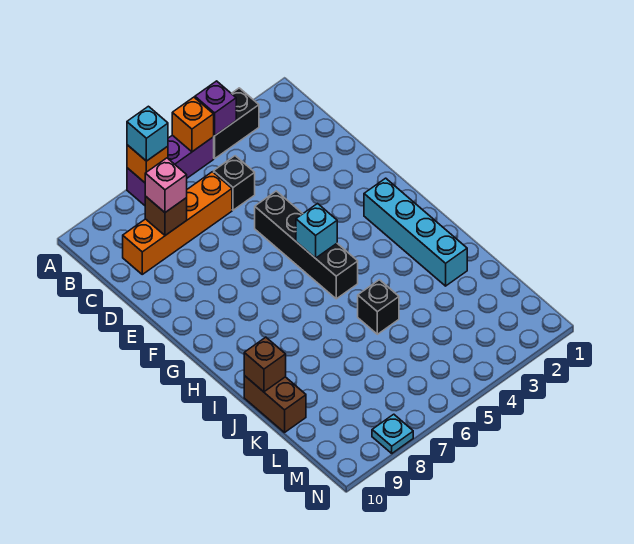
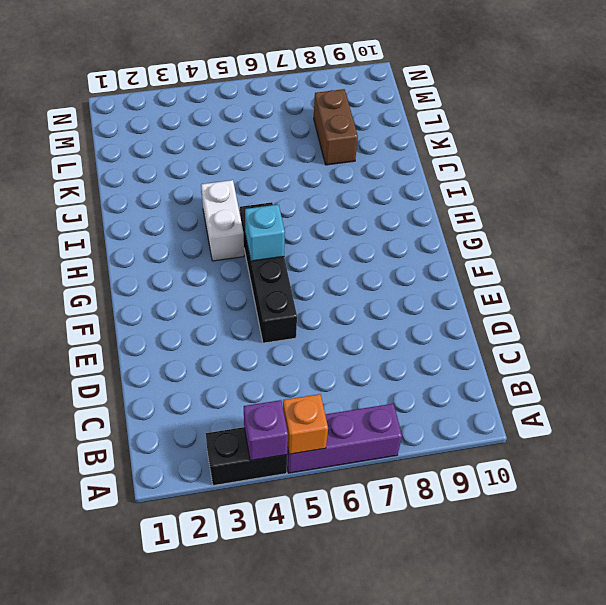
white 1x2 brick [201,180,244,261] -> none
brown 1x2 brick [314,89,358,165] -> brown 1x2 brick moved to [244,376,306,432]
none -> black 1x1 brick [214,156,255,210]
none -> orange 1x4 brick [123,172,232,274]
none -> cyan 1x4 brick [364,178,467,286]

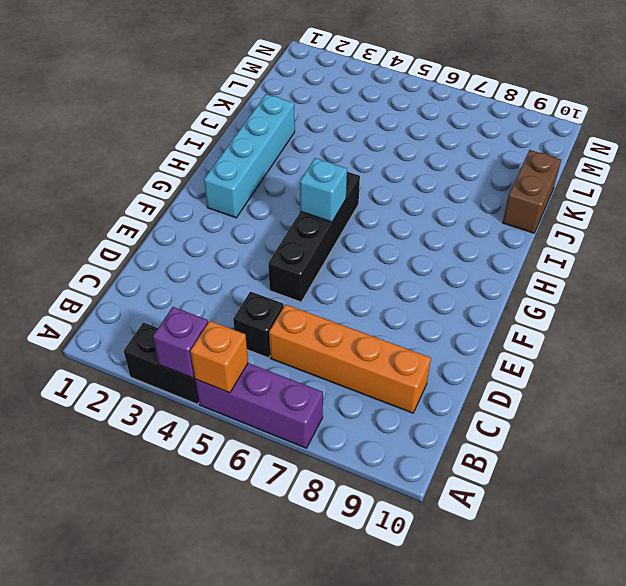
none -> black 1x1 brick [358,280,399,334]
none -> cyan 1x1 plate [372,414,413,453]
none -> orange 1x1 brick [127,145,168,183]

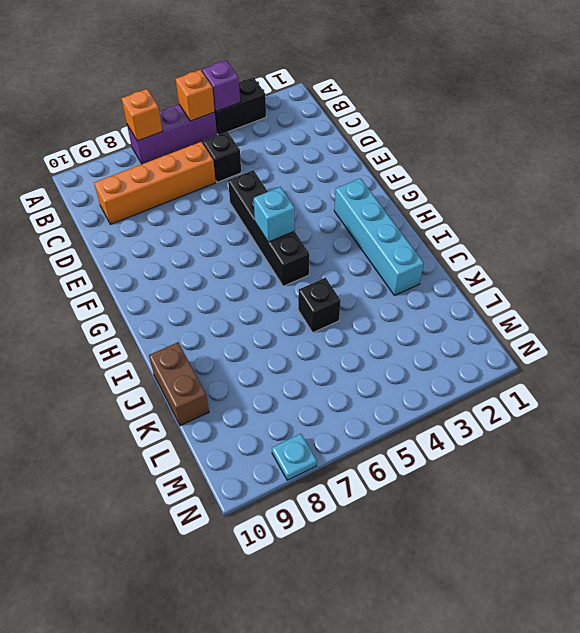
none -> brown 1x1 brick [145,196,187,235]
none -> brown 1x1 brick [244,337,286,392]
none -> cyan 1x1 brick [127,106,168,161]

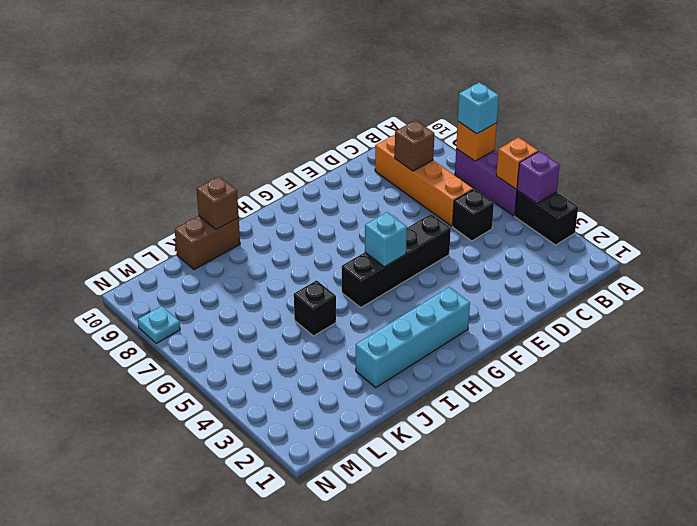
none -> pink 1x1 brick [145,158,187,212]

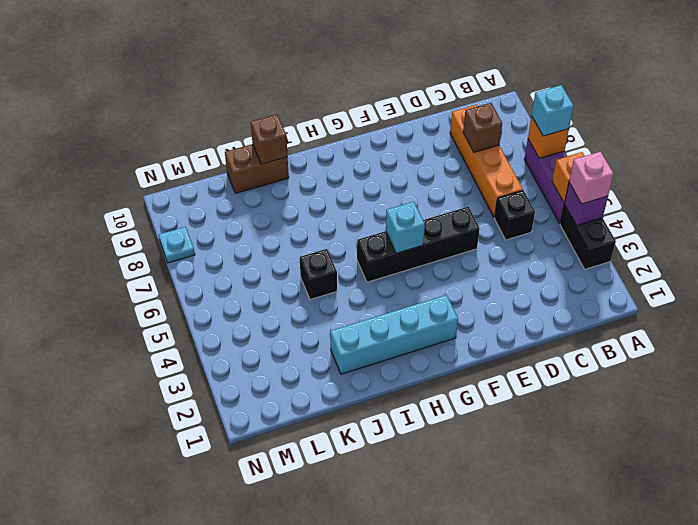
pink 1x1 brick [569,152,614,204] -> pink 1x1 brick moved to [145,158,187,212]

